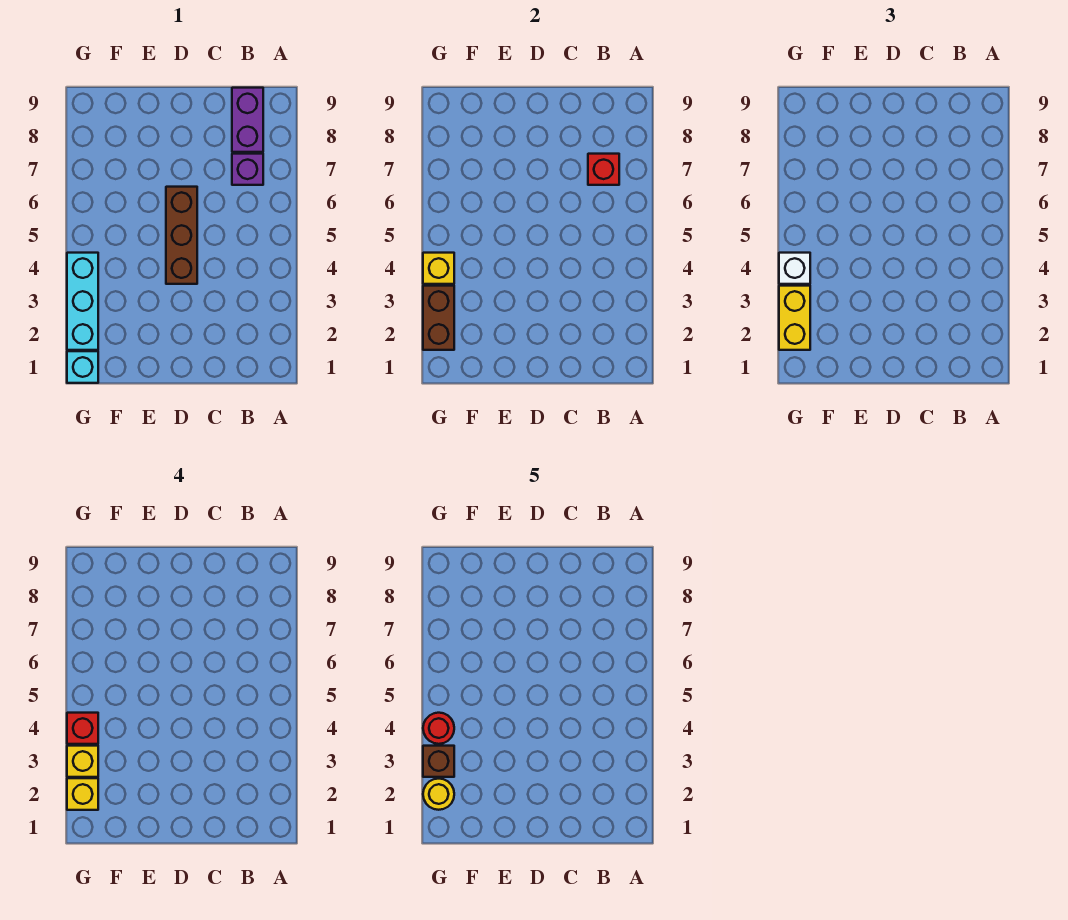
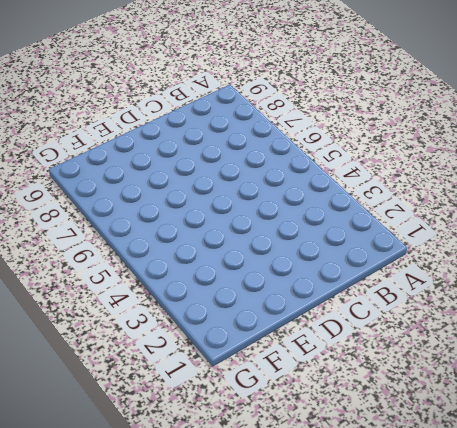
none -> purple 1x1 brick [232,154,263,185]
none -> purple 1x2 brick [232,88,263,152]
none -> brown 1x3 brick [166,187,197,284]

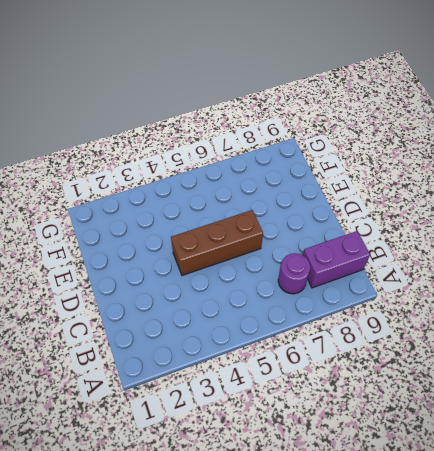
purple 1x1 round brick [278,253,310,294] -> purple 1x1 brick [232,154,263,185]
none -> cyan 1x1 brick [67,351,98,383]
none -> cyan 1x3 brick [67,253,98,350]
none -> red 1x1 brick [588,154,619,185]

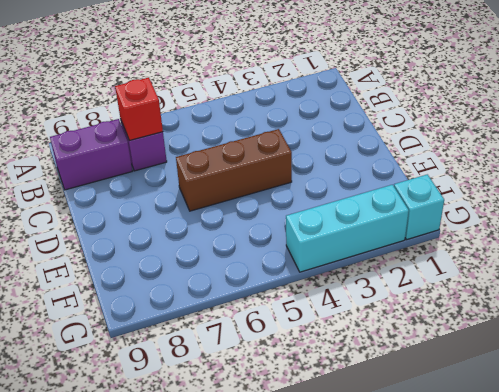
none -> brown 1x2 brick [423,286,454,350]
none -> yellow 1x1 brick [423,253,454,284]
none -> yellow 1x2 brick [779,286,810,350]

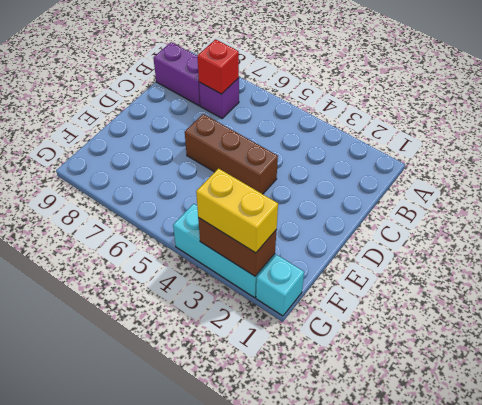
none -> yellow 1x1 brick [423,253,454,284]
none -> white 1x1 brick [779,253,810,284]
none -> yellow 1x1 brick [67,778,98,810]

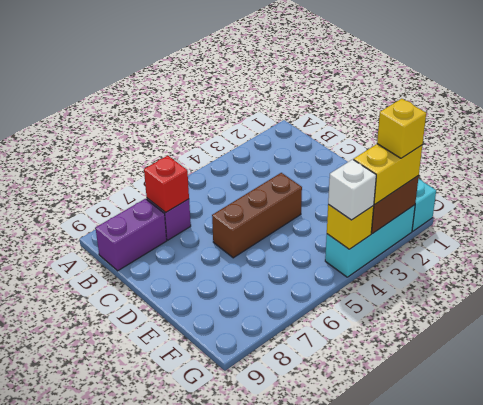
none -> yellow 1x1 brick [67,746,98,777]
none -> red 1x1 brick [67,713,98,744]
none -> yellow 1x1 round brick [423,779,454,810]

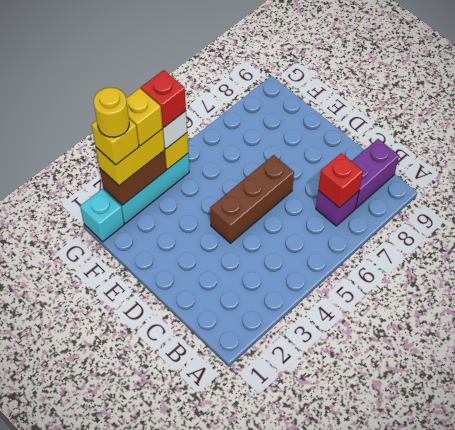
none -> brown 1x1 brick [423,746,454,777]
none -> red 1x1 round brick [423,713,454,744]

